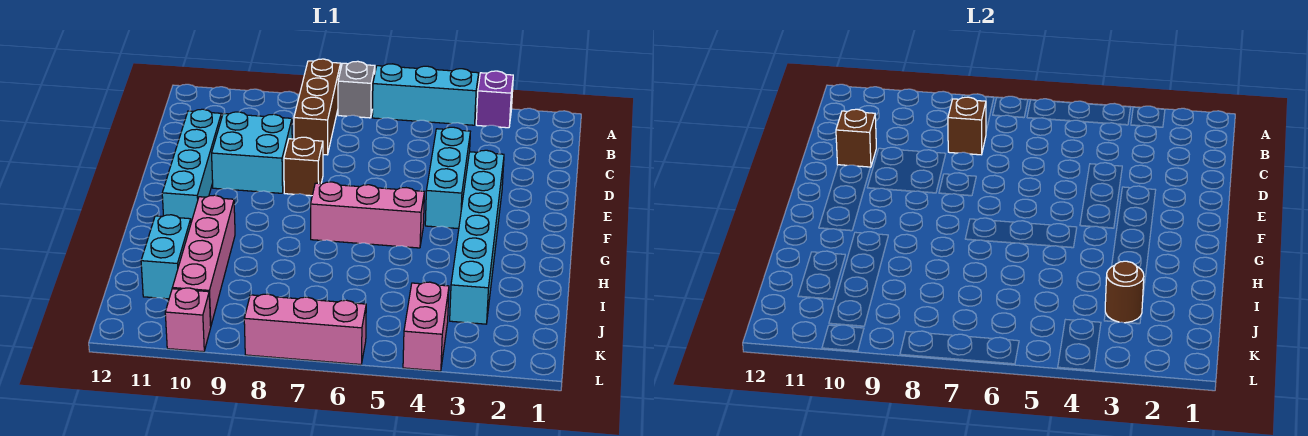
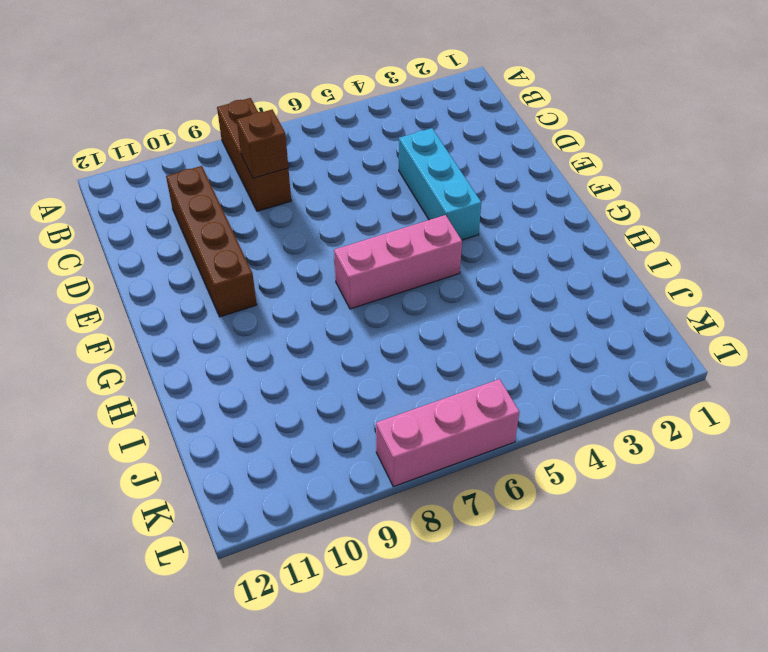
brown 1x4 brick [166,166,257,317] -> cyan 2x2 brick [212,112,292,193]
none -> purple 1x1 brick [476,71,513,128]
none -> cyan 1x3 brick [372,64,479,125]
none -> grey 1x1 brick [338,61,375,118]

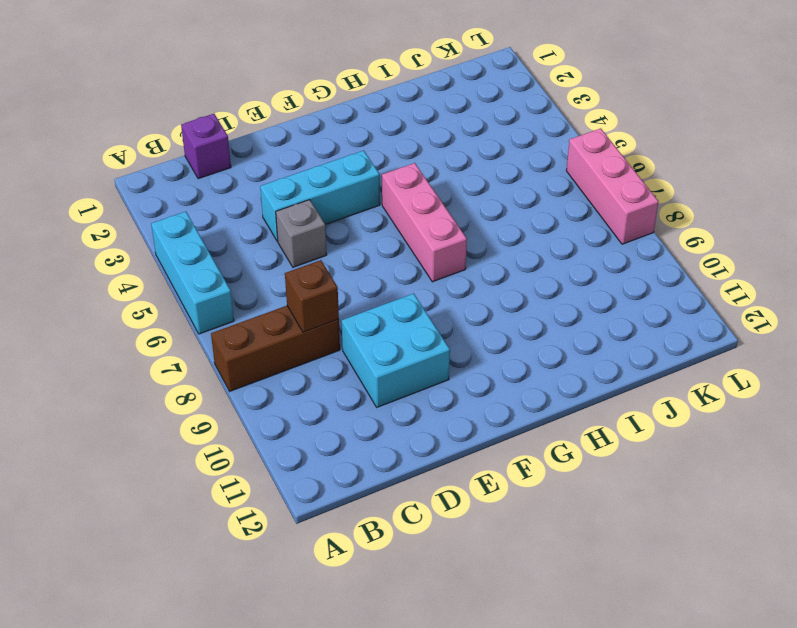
purple 1x1 brick [181,114,231,179] -> purple 1x1 brick moved to [476,71,513,128]
grey 1x1 brick [276,200,327,267] -> grey 1x1 brick moved to [338,61,375,118]
none -> cyan 1x4 brick [162,109,222,222]
none -> cyan 1x6 brick [450,150,504,324]
none -> brown 1x1 brick [284,137,323,196]

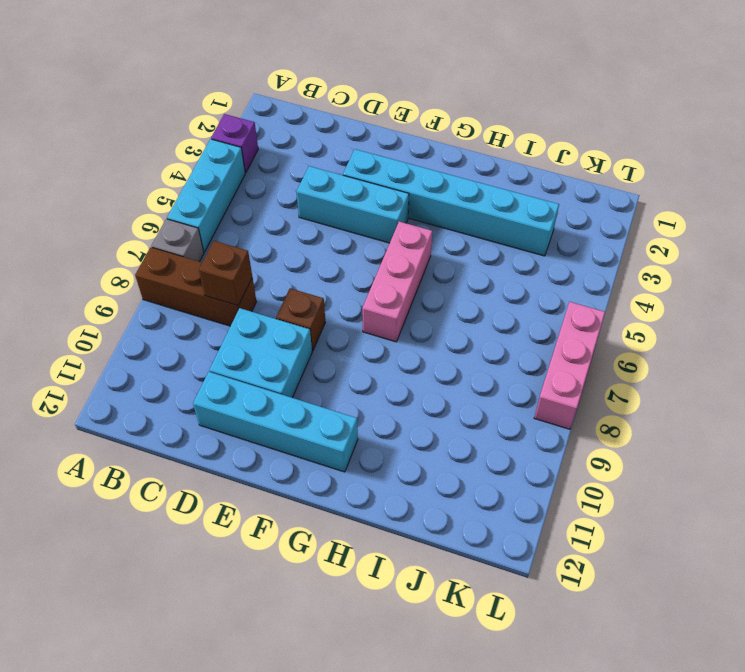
none -> pink 1x4 brick [173,195,235,326]
none -> cyan 1x2 brick [141,215,191,299]
none -> pink 1x2 brick [403,282,449,371]

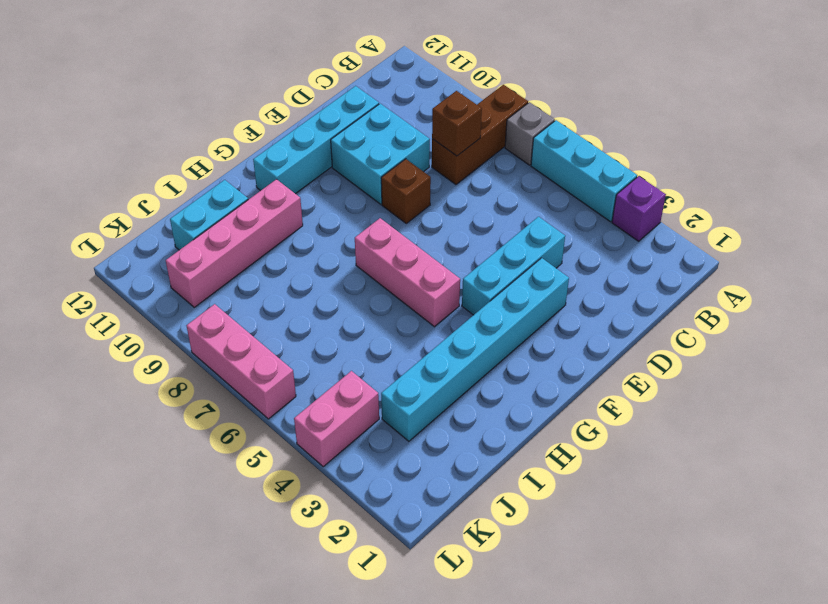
none -> pink 1x1 brick [165,288,211,352]
none -> brown 1x1 brick [836,109,876,167]
none -> brown 1x1 round brick [1105,261,1144,323]

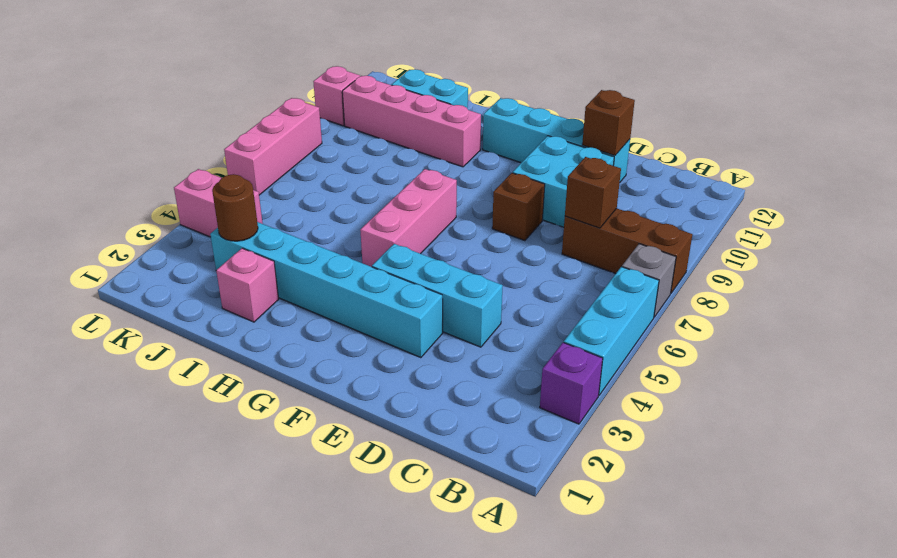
pink 1x1 brick [216,248,279,322] -> none

